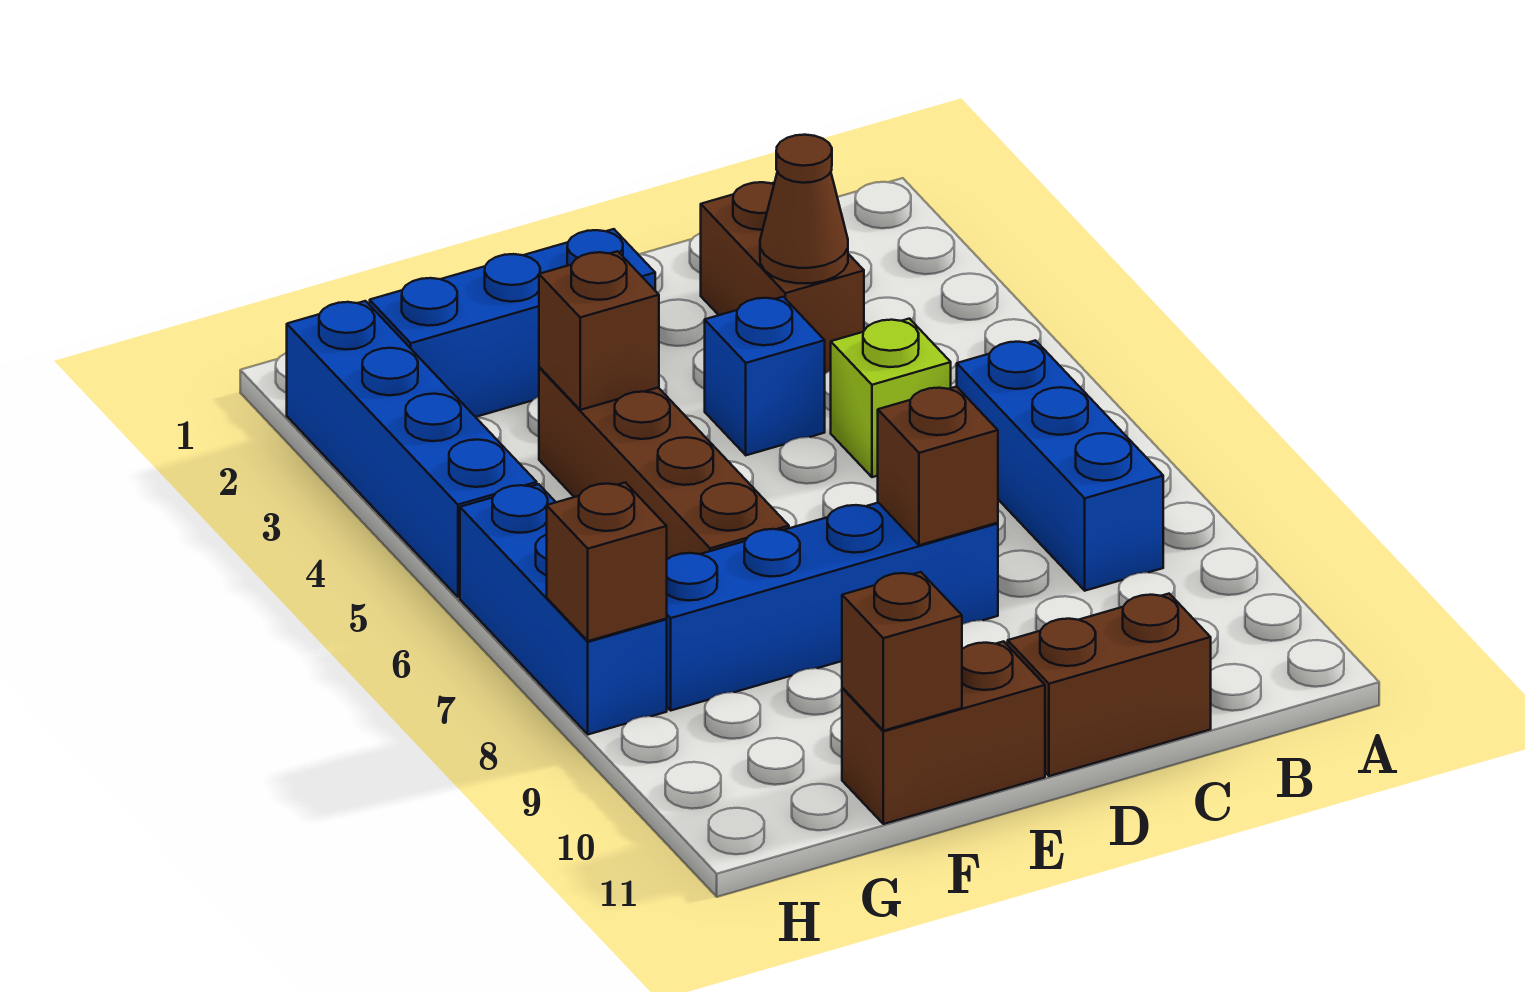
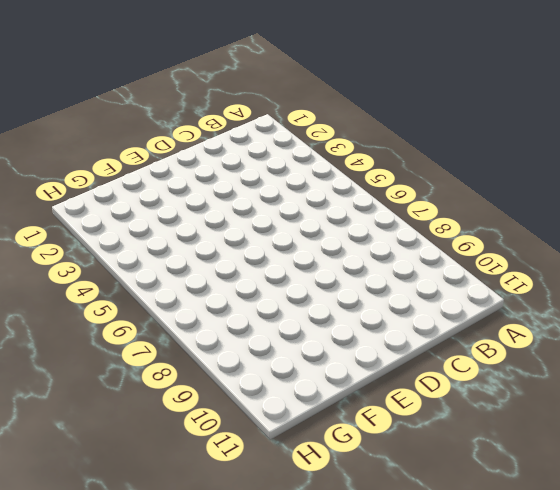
none -> blue 1x3 brick [957,340,1163,591]
none -> brown 1x2 brick [701,182,864,373]
none -> lime 1x1 brick [831,319,951,477]

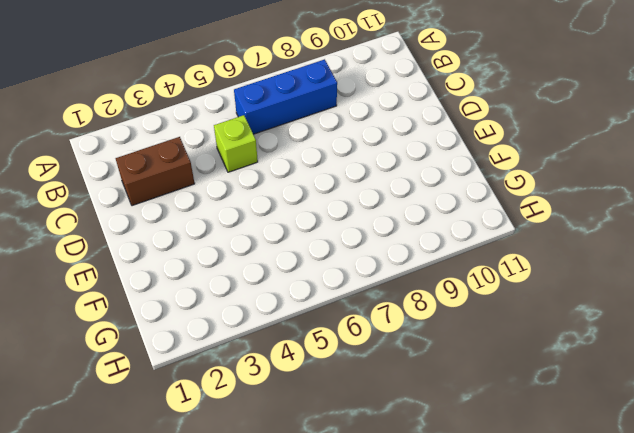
none -> brown 1x2 brick [1008,594,1211,776]
none -> blue 1x1 brick [705,297,825,455]
none -> blue 1x4 brick [666,503,998,710]

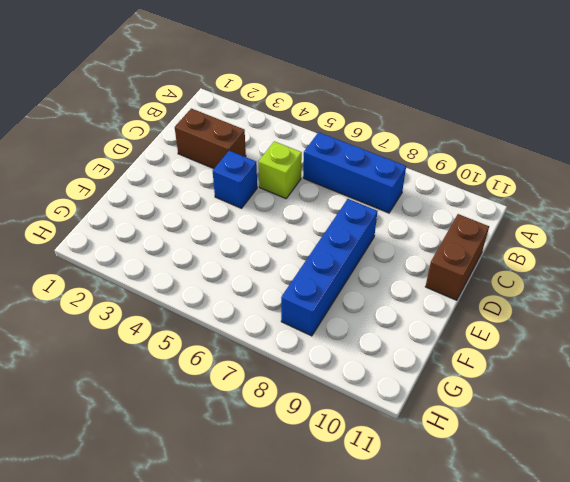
none -> blue 1x3 brick [370,229,655,417]
none -> brown 1x2 brick [842,641,1045,824]
none -> brown 1x4 brick [539,367,789,559]

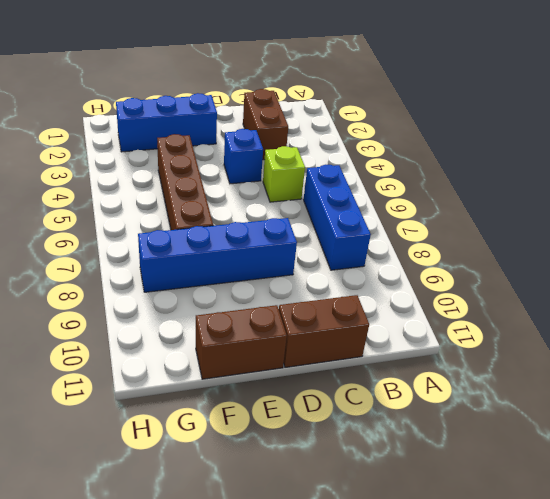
none -> blue 1x4 brick [287,301,537,597]
none -> blue 1x3 brick [460,484,667,734]
none -> brown 1x1 cone [760,135,848,283]

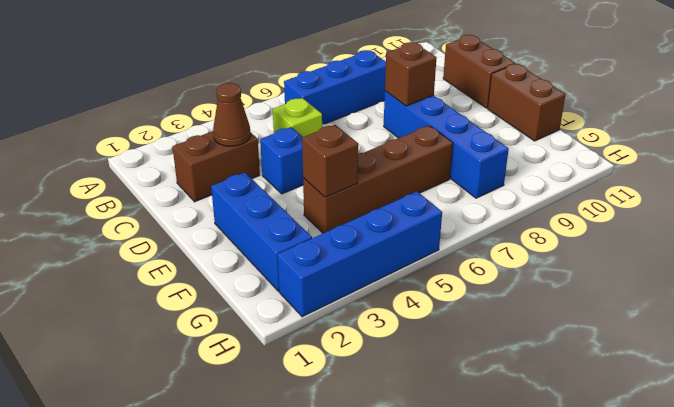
none -> blue 1x3 brick [460,484,667,734]
none -> brown 1x1 brick [842,572,962,731]
none -> brown 1x1 brick [547,482,667,641]

